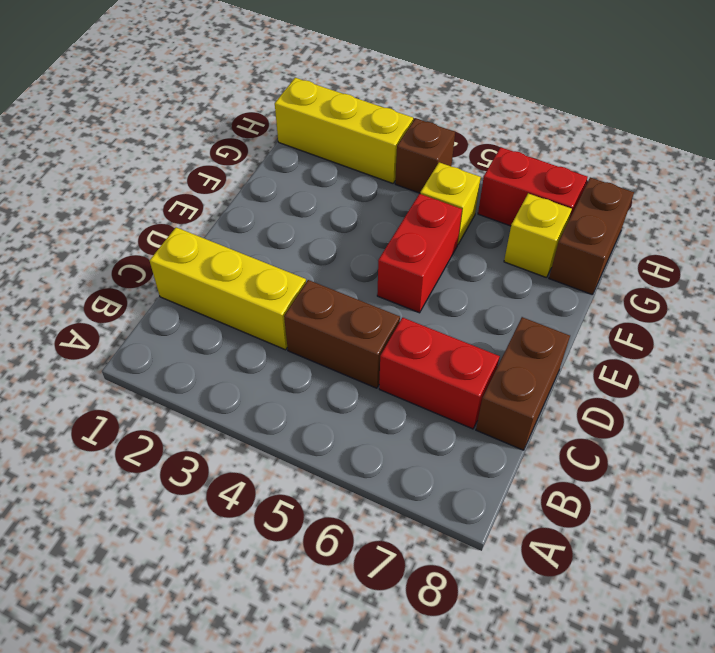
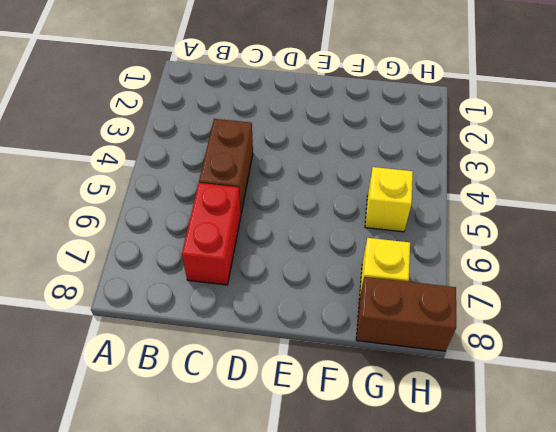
none -> yellow 1x3 brick [150,227,306,350]
none -> brown 1x2 brick [476,317,570,450]

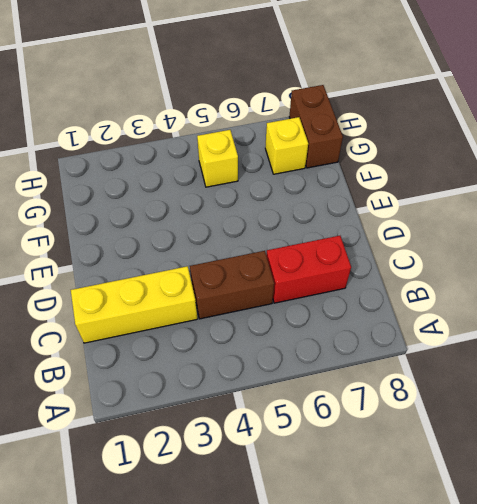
none -> brown 1x2 brick [476,317,570,450]
none -> red 1x2 brick [377,194,462,313]

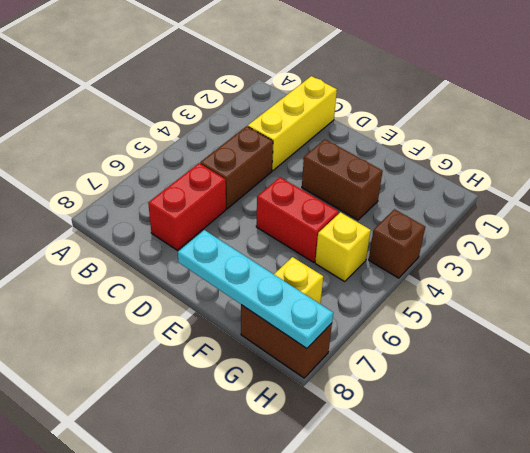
brown 1x2 brick [302,139,383,220] -> brown 1x2 brick moved to [476,317,570,450]
cyan 1x4 plate [178,230,333,348] -> none
none -> yellow 1x3 brick [275,78,413,183]
none -> red 1x2 brick [478,147,587,226]

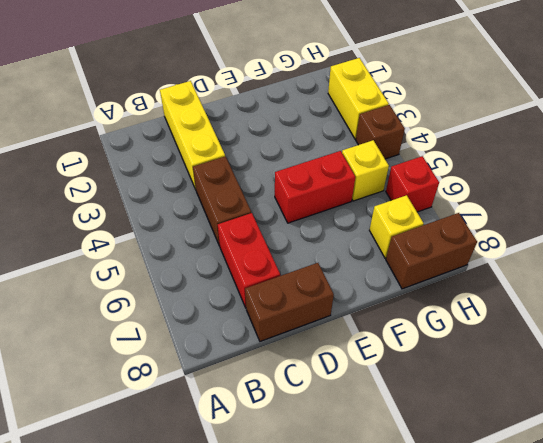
yellow 1x2 brick [328,58,389,139] -> yellow 1x3 brick [275,78,413,183]
red 1x1 brick [386,156,439,212] -> red 1x2 brick [478,147,587,226]

